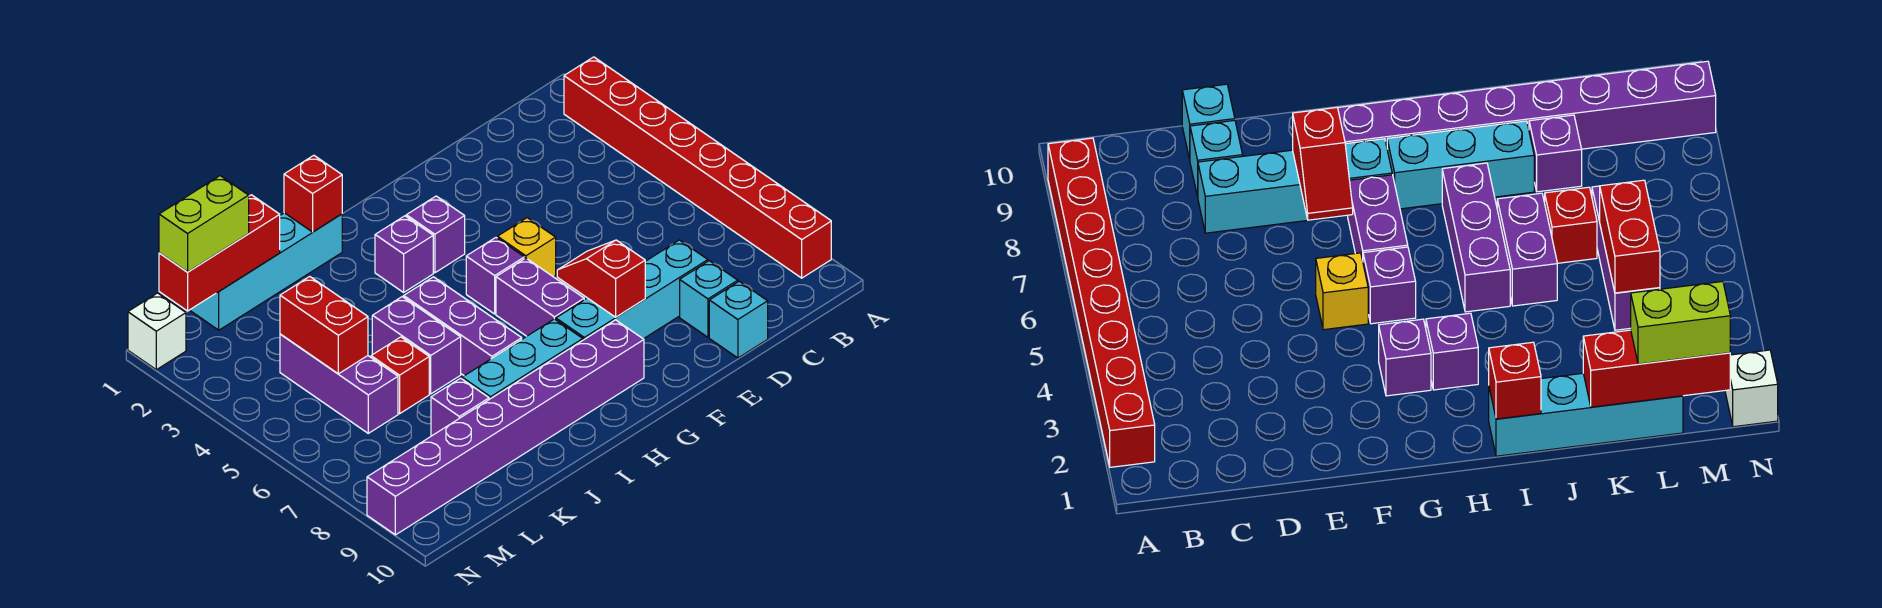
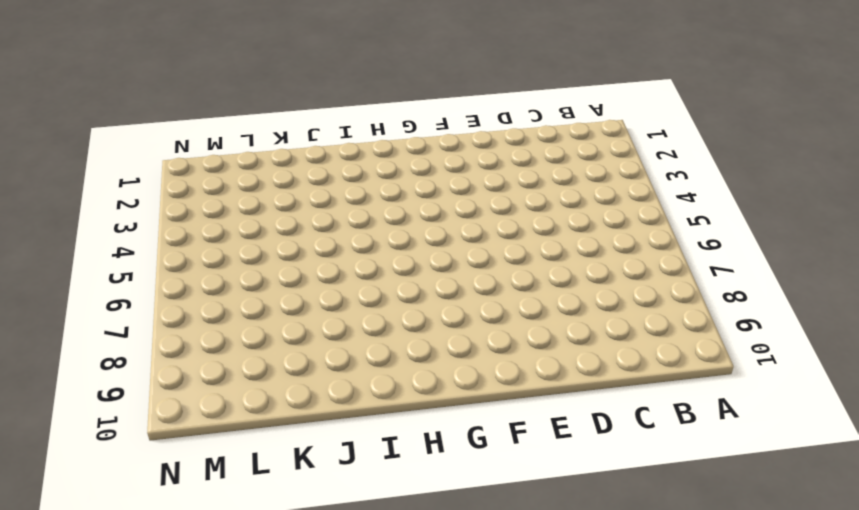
none -> red 1x8 brick [564,57,831,278]
none -> cyan 1x4 brick [556,240,708,340]
none -> cyan 1x1 brick [680,261,738,337]

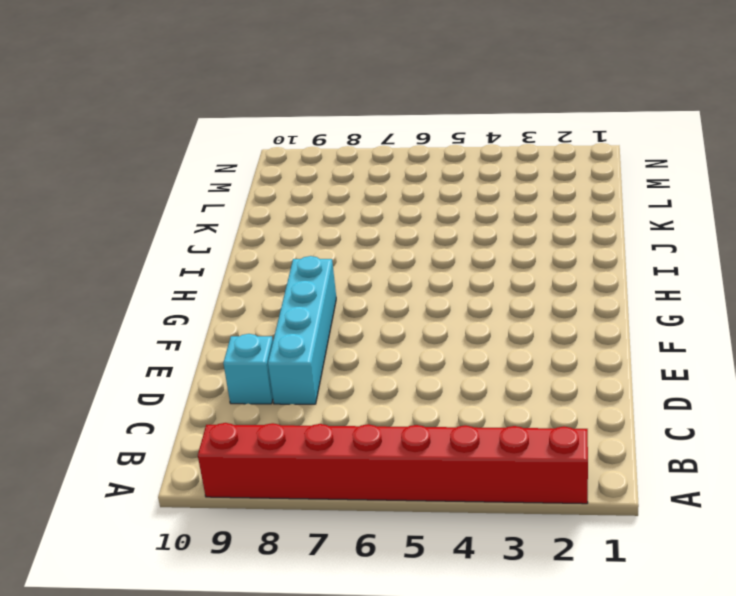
none -> cyan 1x1 brick [709,281,768,358]
none -> yellow 1x1 brick [497,218,556,277]
none -> purple 1x1 brick [406,196,465,273]

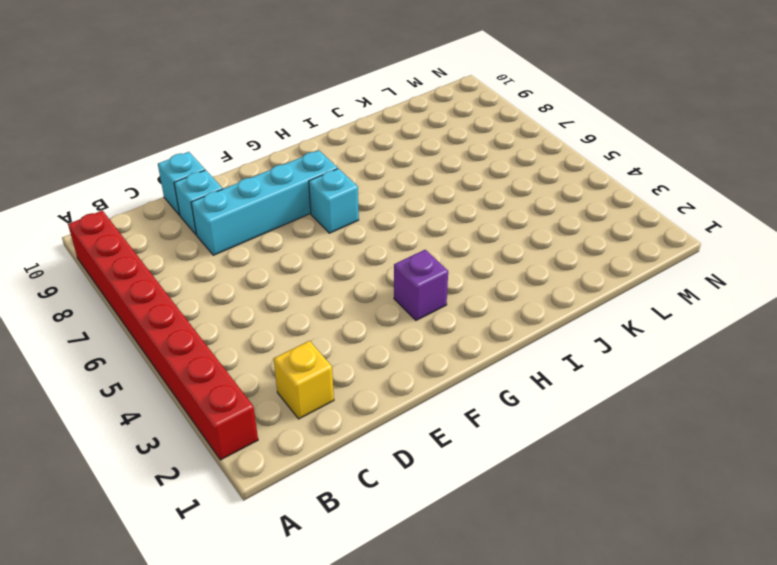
yellow 1x1 brick [274,341,334,419] -> yellow 1x1 brick moved to [497,218,556,277]
cyan 1x1 brick [309,169,359,233] -> purple 1x2 brick [496,258,584,336]
none -> purple 1x1 brick [466,238,524,314]
none -> purple 1x8 brick [367,320,644,535]
none -> purple 1x1 brick [375,216,433,292]

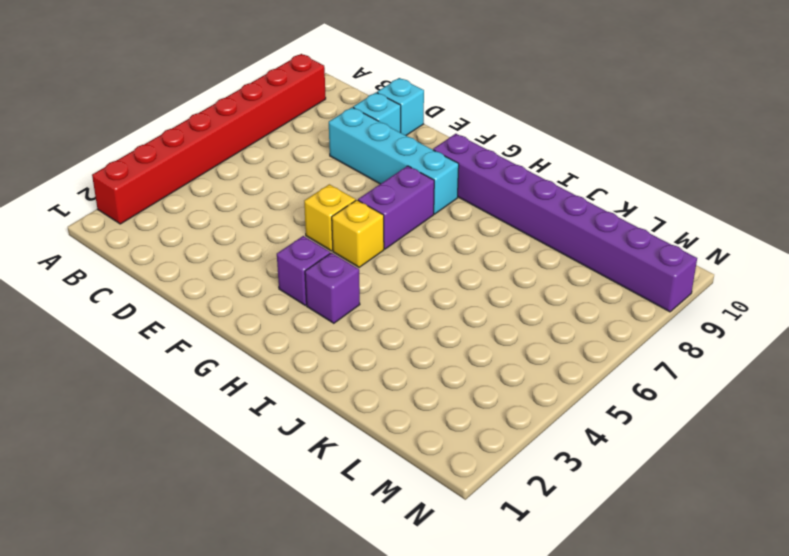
yellow 1x1 brick [332,200,384,267] -> purple 1x1 brick [466,238,524,314]
none -> cyan 1x3 brick [462,319,583,399]
none -> cyan 1x4 brick [190,213,342,330]
none -> purple 1x3 brick [404,277,522,376]

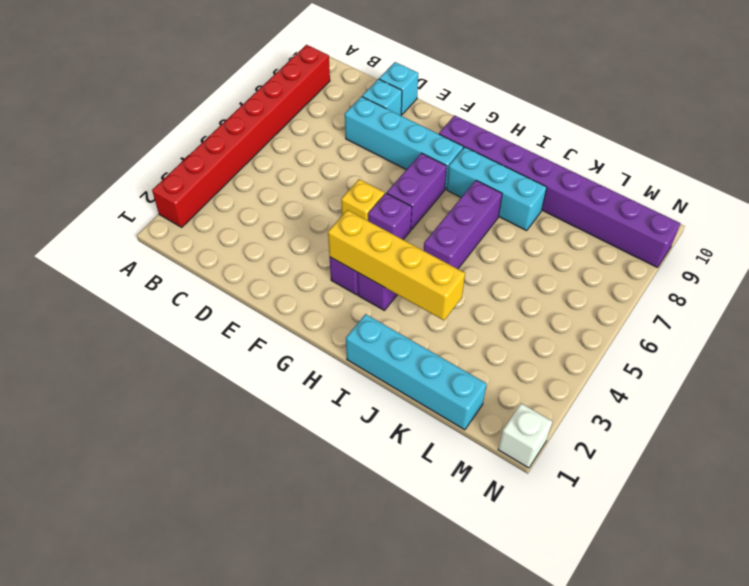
yellow 1x4 brick [328,210,465,320] -> none
none -> purple 1x2 brick [372,297,461,394]
none -> red 1x1 brick [371,337,429,414]
none -> purple 1x1 brick [431,378,489,436]

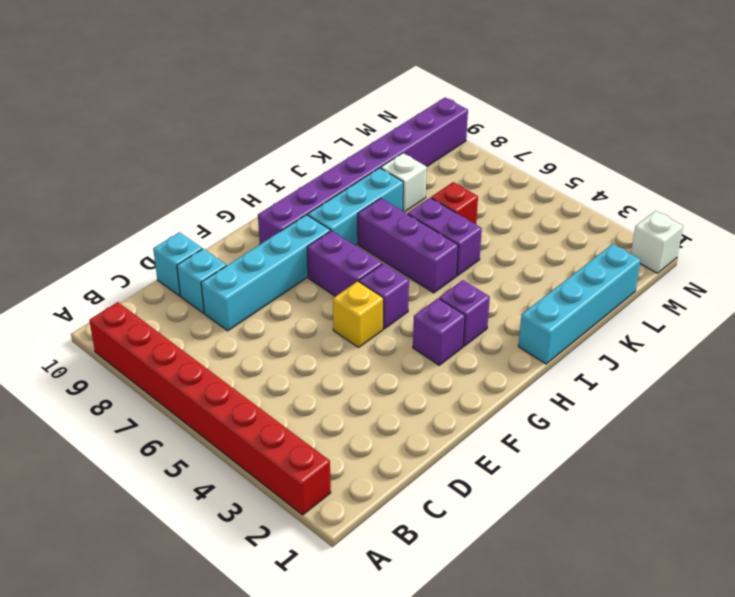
white 1x1 brick [381,153,427,212] -> purple 1x1 brick [431,378,489,436]
none -> purple 1x3 brick [280,334,398,433]
none -> red 1x2 slope [557,240,645,317]
none -> red 1x1 brick [284,155,342,232]

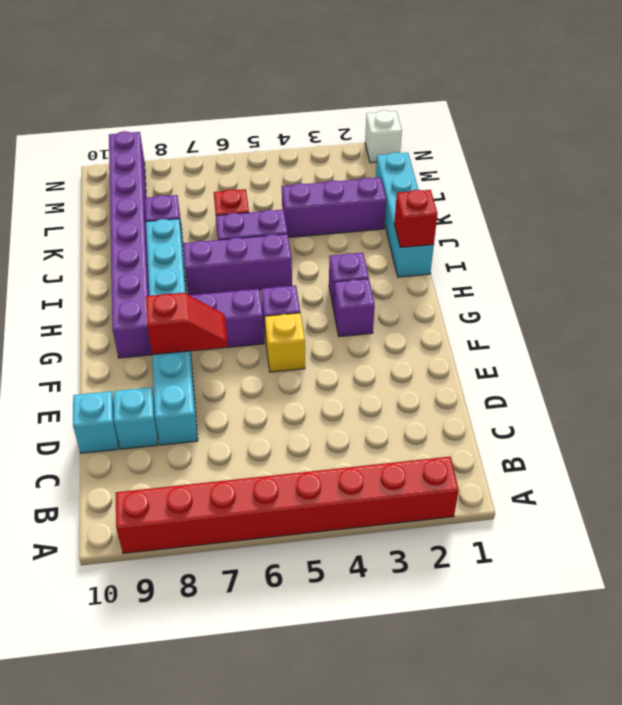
purple 1x3 brick [282,177,386,238] -> purple 1x3 brick moved to [280,334,398,433]
none -> red 1x3 brick [159,195,280,311]
none -> red 1x2 brick [280,277,368,374]
none -> lime 1x2 brick [159,176,249,272]

